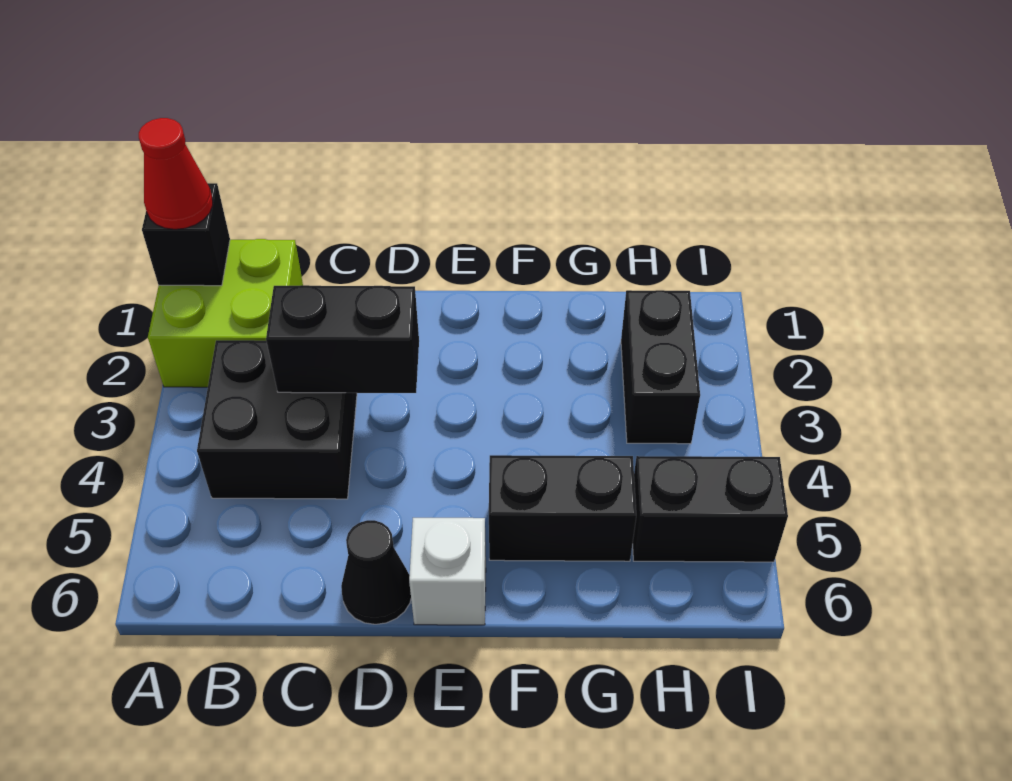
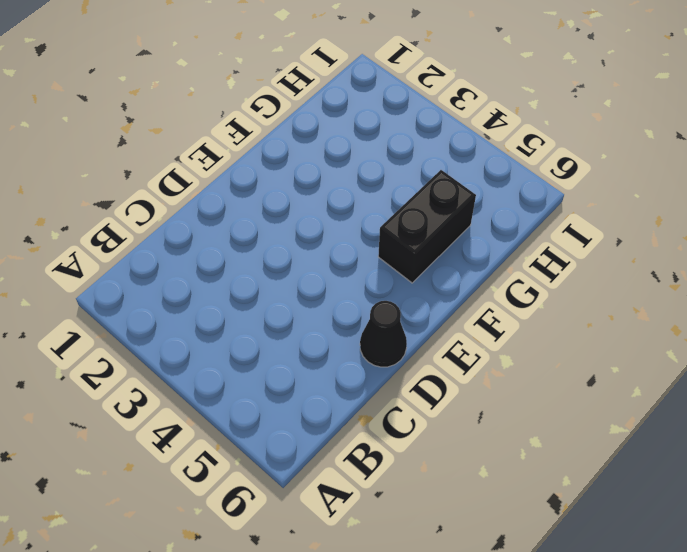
none -> lime 2x2 brick [148,239,303,387]
none -> black 2x2 brick [197,340,357,499]

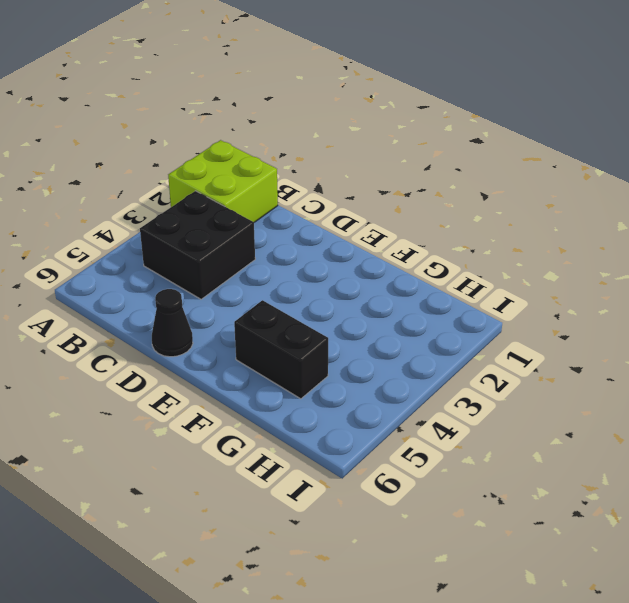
none -> white 1x1 brick [409,518,486,625]
none -> black 1x2 brick [621,290,700,444]

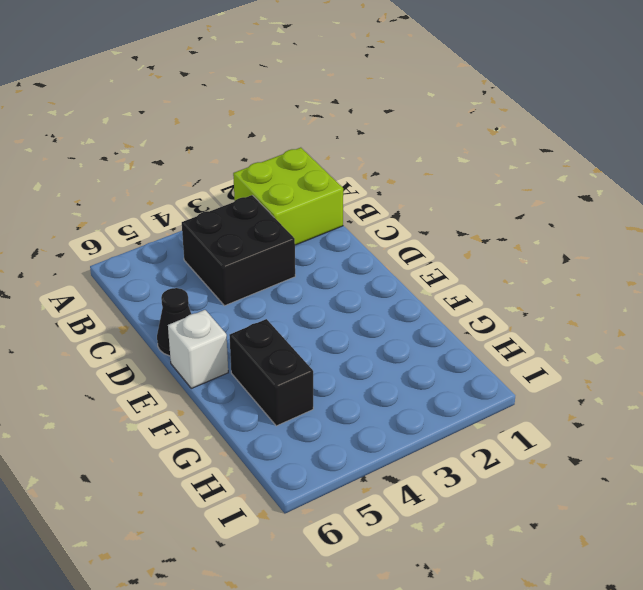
none -> black 1x2 brick [621,290,700,444]
none -> black 1x2 brick [633,456,788,562]

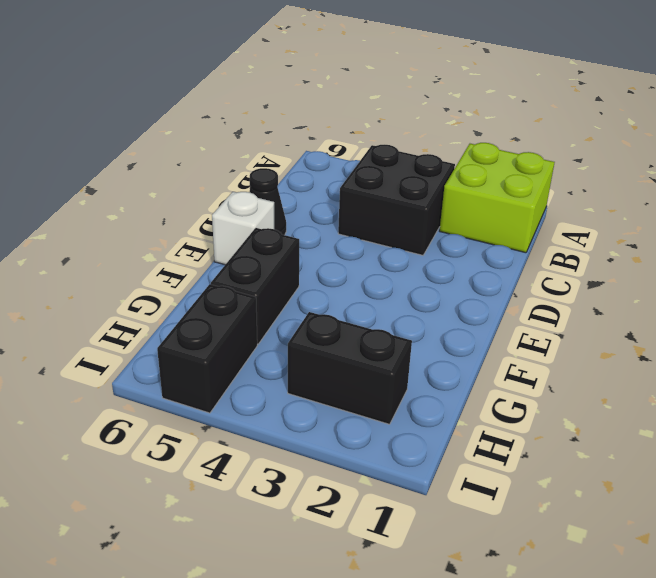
none -> black 1x1 brick [142,183,230,286]
none -> black 1x2 brick [266,285,419,393]

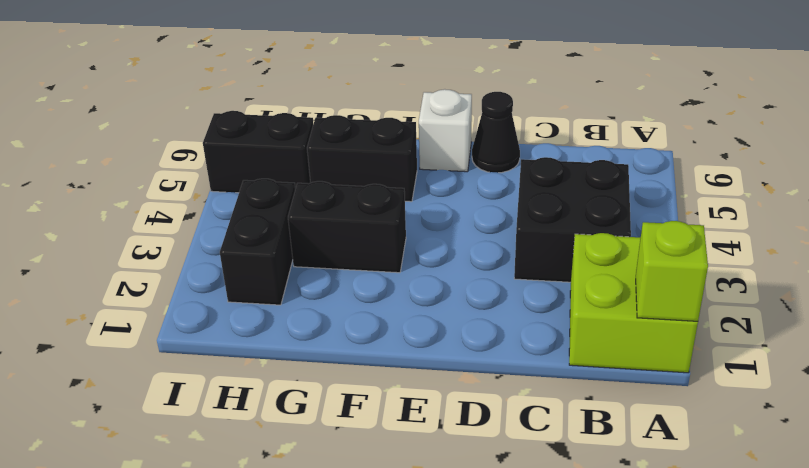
lime 1x1 brick [636,221,708,321] -> black 1x1 brick [142,183,230,286]
black 1x2 brick [288,181,406,273] -> black 1x2 brick moved to [266,285,419,393]
none -> red 1x1 cone [139,118,213,229]

